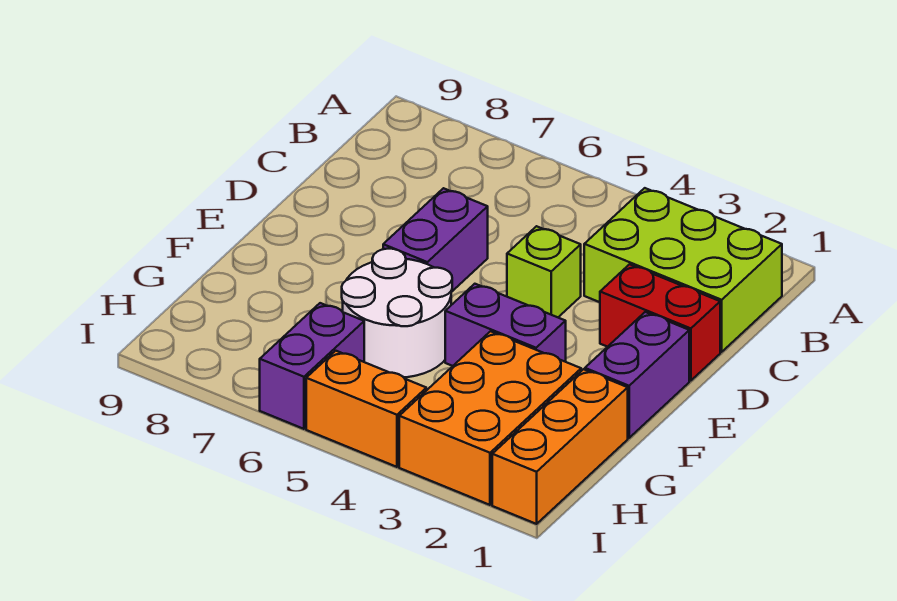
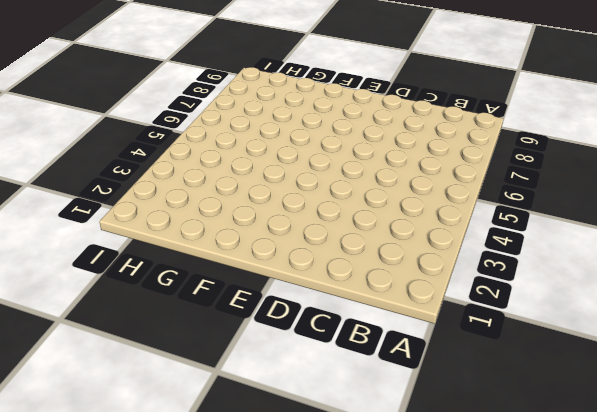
none -> lime 2x3 brick [584,188,782,352]
none -> red 1x2 brick [600,264,720,381]

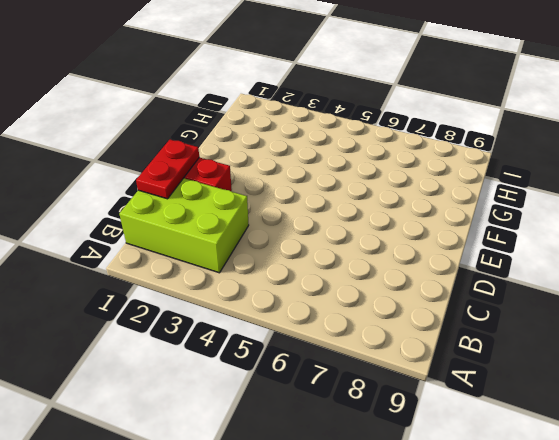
red 1x2 plate [136,140,199,199] -> none
none -> lime 1x1 brick [507,226,581,317]
none -> purple 1x2 brick [383,188,488,292]

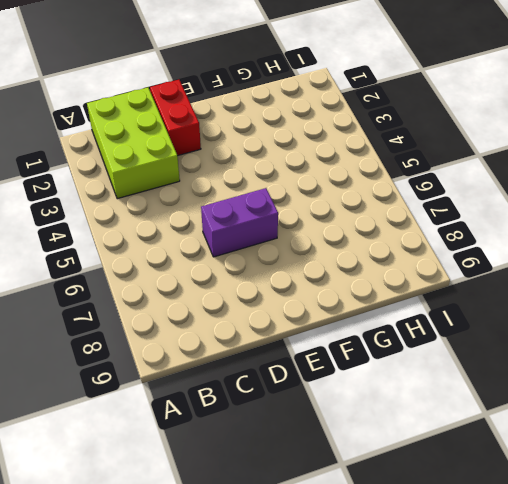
none -> lime 1x1 brick [507,226,581,317]
none -> purple 1x2 brick [585,312,689,438]

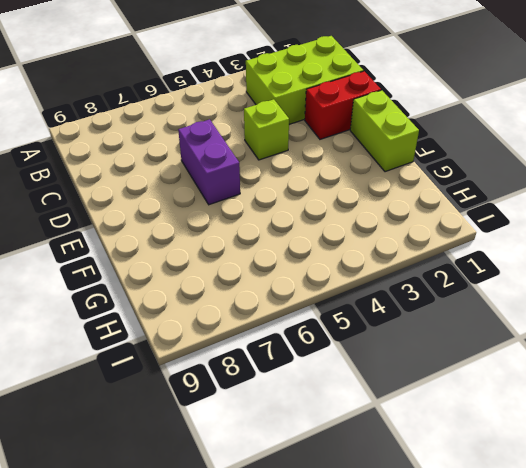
lime 1x2 brick [350,90,419,172] -> purple 1x2 brick [585,312,689,438]
none -> purple 1x2 brick [445,284,566,366]
none -> white 2x2 round brick [342,249,452,377]

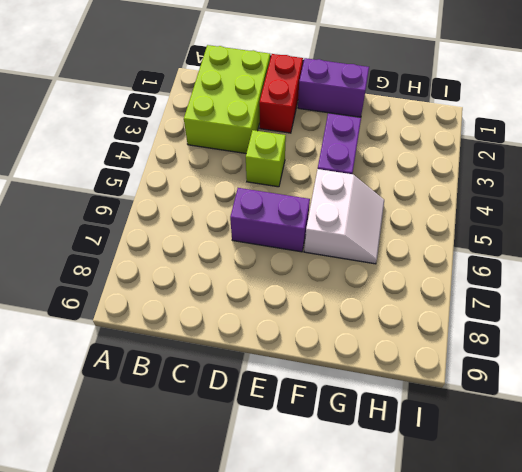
white 2x2 slope [304,169,384,264] -> white 2x2 round brick [342,249,452,377]
none -> orange 1x3 brick [492,369,628,524]
none -> orange 2x3 brick [399,331,581,505]

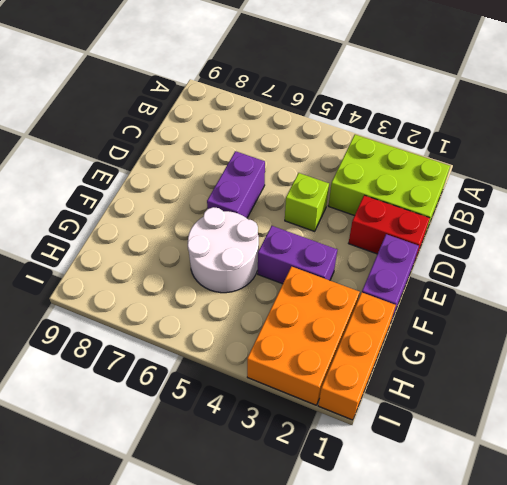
none -> purple 1x2 brick [260,303,364,429]
none -> orange 1x2 brick [306,351,426,467]

